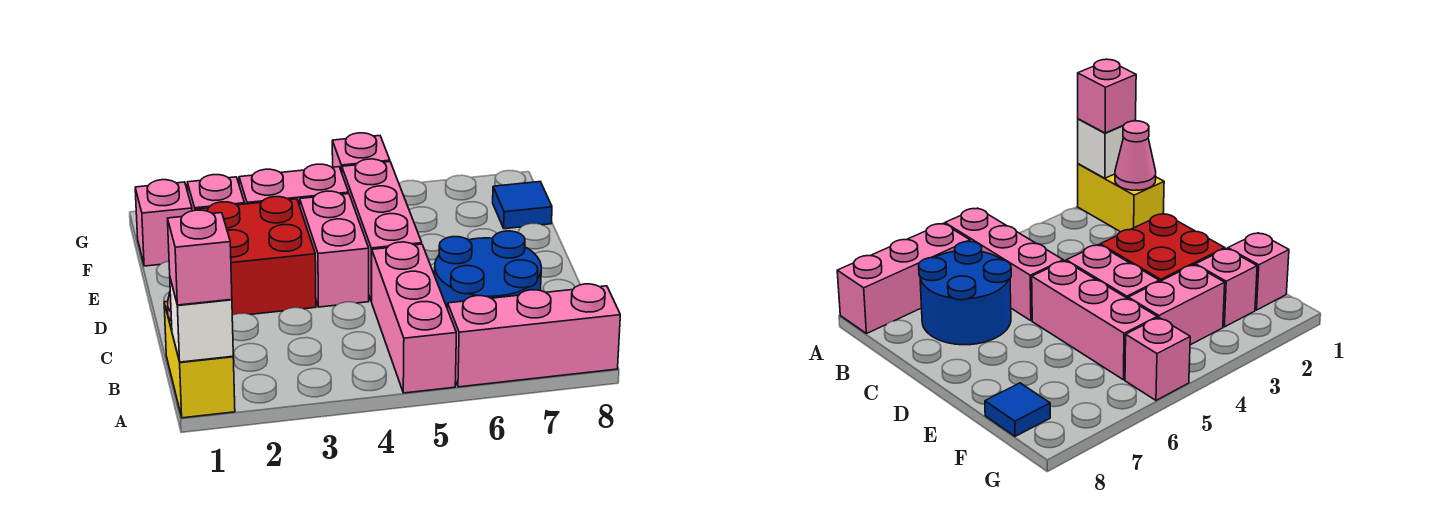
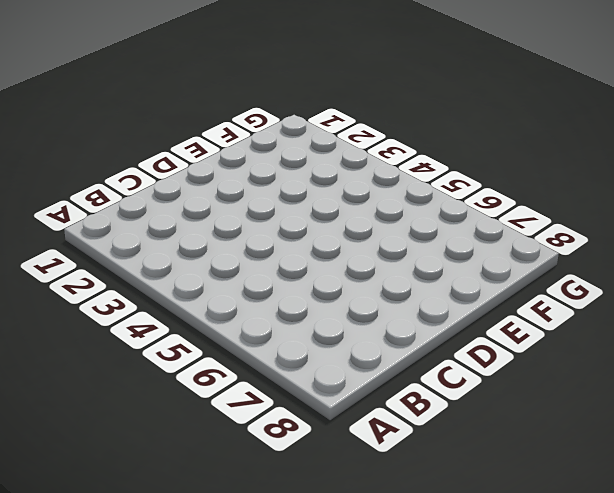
none -> yellow 1x2 brick [164,301,235,418]
none -> pink 1x3 brick [371,242,456,393]
none -> pink 1x3 brick [448,284,620,387]

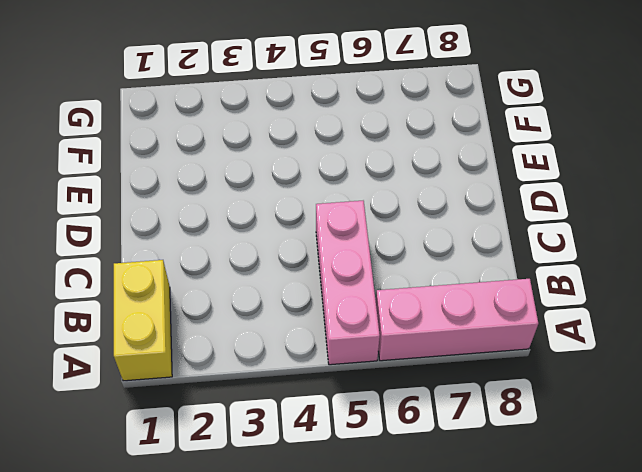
none -> blue 2x2 round brick [435,231,541,309]
none -> red 2x2 brick [195,197,316,315]
none -> pink 1x2 brick [300,191,369,307]

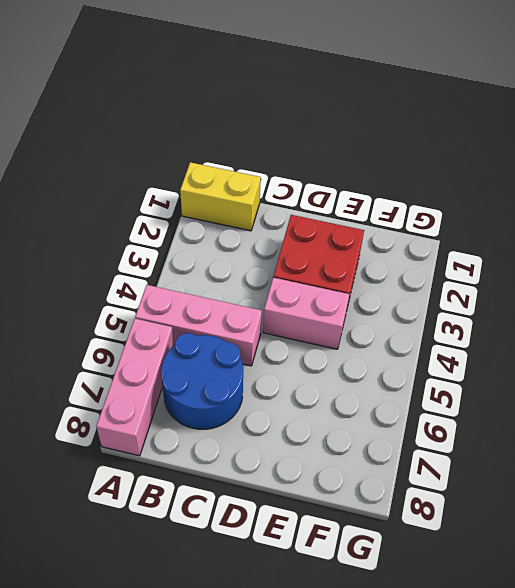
none -> pink 1x3 brick [342,159,422,301]
none -> pink 1x1 brick [135,180,192,266]
none -> pink 1x1 brick [187,175,245,211]

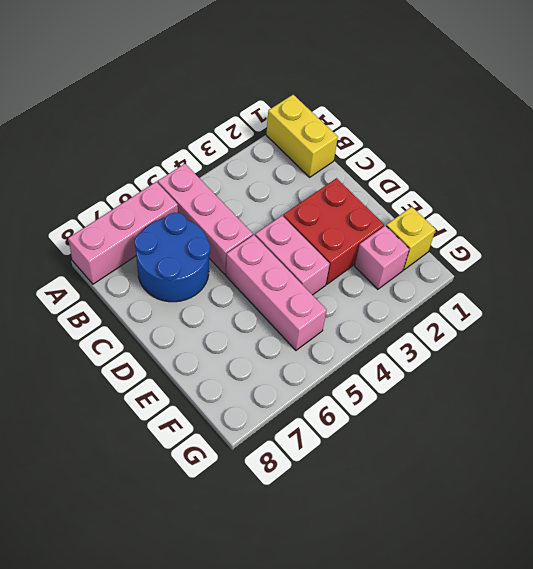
yellow 1x1 brick [386,207,436,270] -> pink 1x1 brick [135,180,192,266]
none -> pink 1x2 brick [239,164,349,206]
none -> blue 1x1 tile [493,182,552,229]
none -> pink 1x1 brick [332,133,390,172]

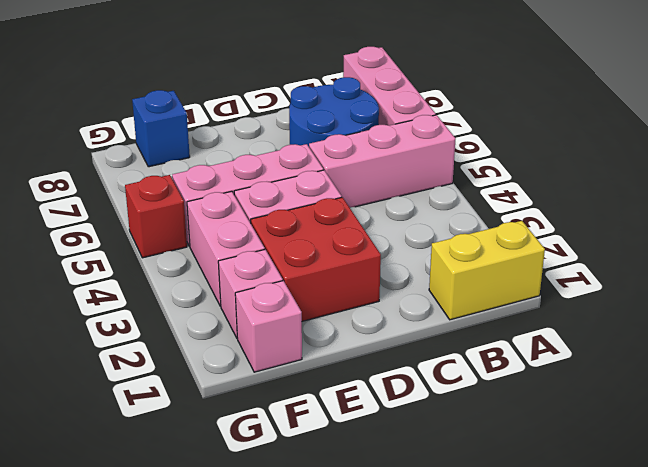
blue 1x1 brick [132,90,190,167] -> blue 1x1 tile [493,182,552,229]
red 1x1 brick [125,175,187,258] -> pink 1x1 brick [332,133,390,172]
none -> white 1x1 brick [170,279,233,362]
none -> pink 1x1 cone [1115,121,1156,190]
none -> pink 1x1 brick [168,210,232,305]

